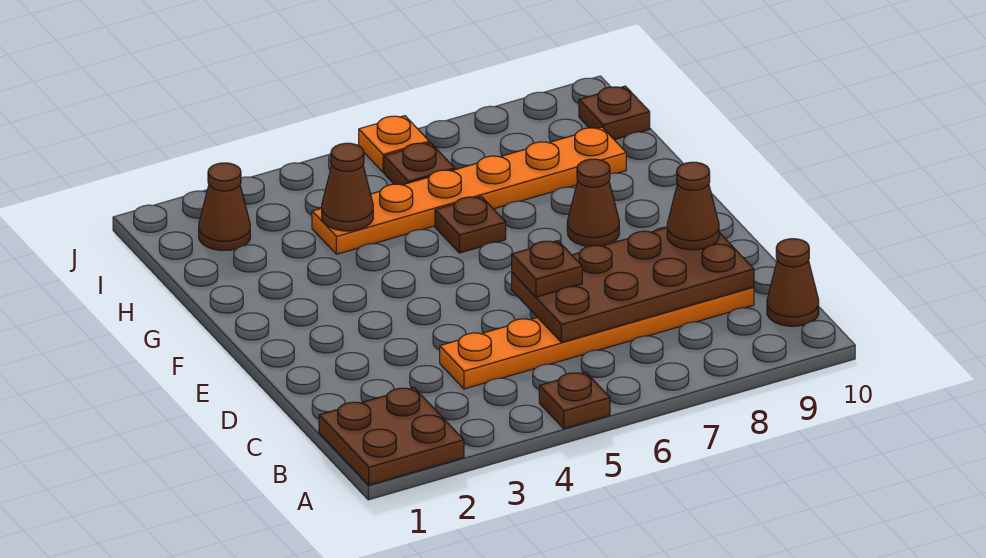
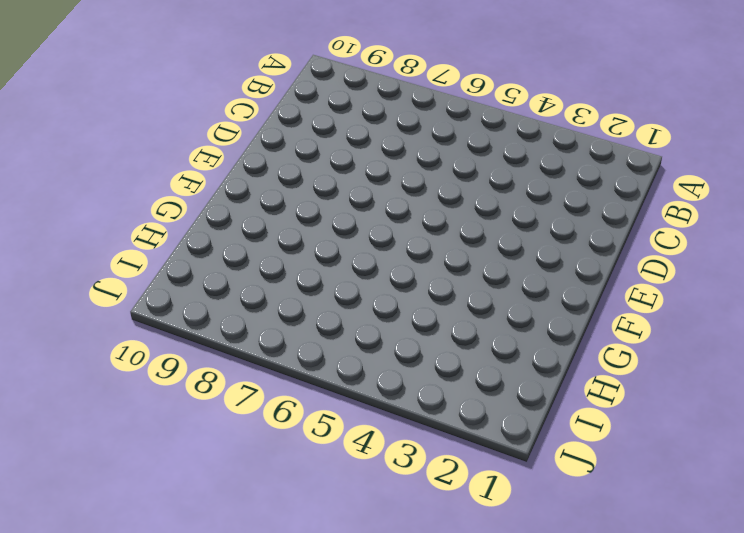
none -> brown 2x2 plate [319,388,464,485]
none -> brown 1x1 plate [539,372,610,429]
none -> brown 1x1 cone [767,239,819,326]

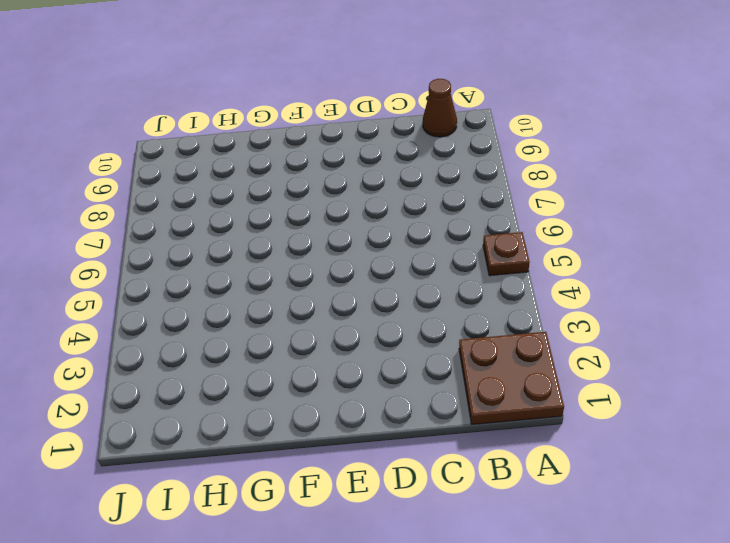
none -> orange 1x6 plate [440,287,754,389]
none -> brown 1x1 cone [567,159,619,246]
none -> brown 1x1 plate [435,196,506,253]

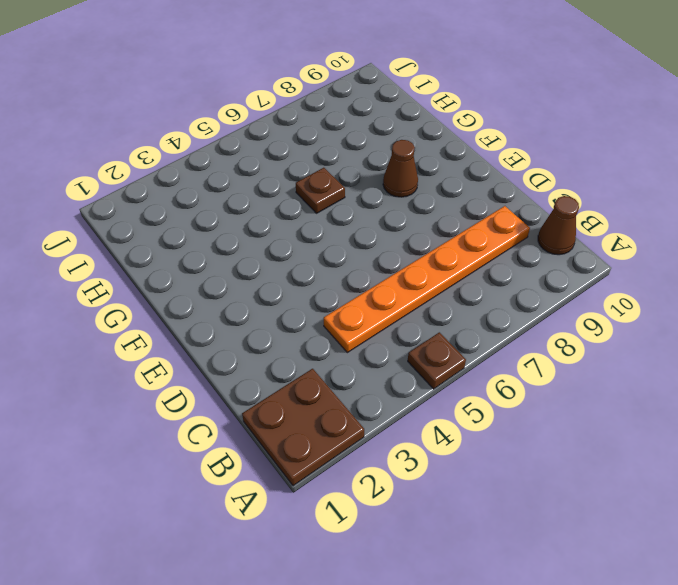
none -> orange 1x6 plate [312,127,626,254]
none -> brown 1x1 cone [199,163,250,250]
none -> brown 1x1 plate [384,143,455,185]

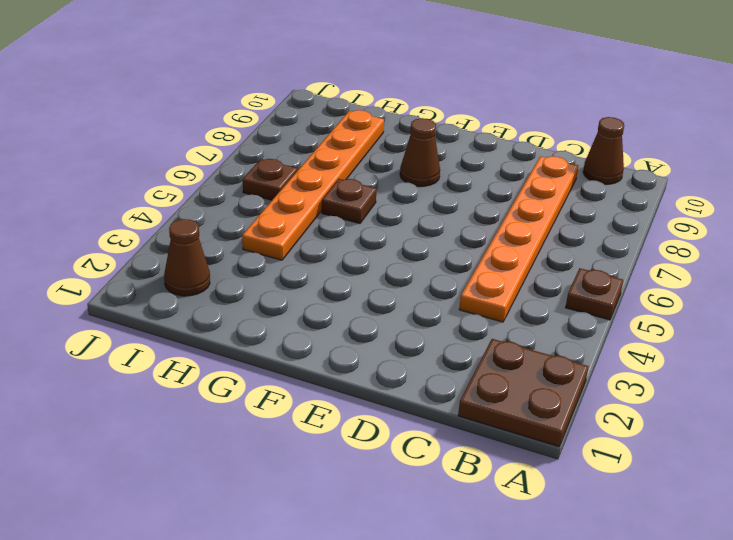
none -> brown 1x1 plate [579,86,650,140]
none -> orange 1x1 plate [359,116,429,172]
none -> brown 2x4 plate [512,227,754,342]

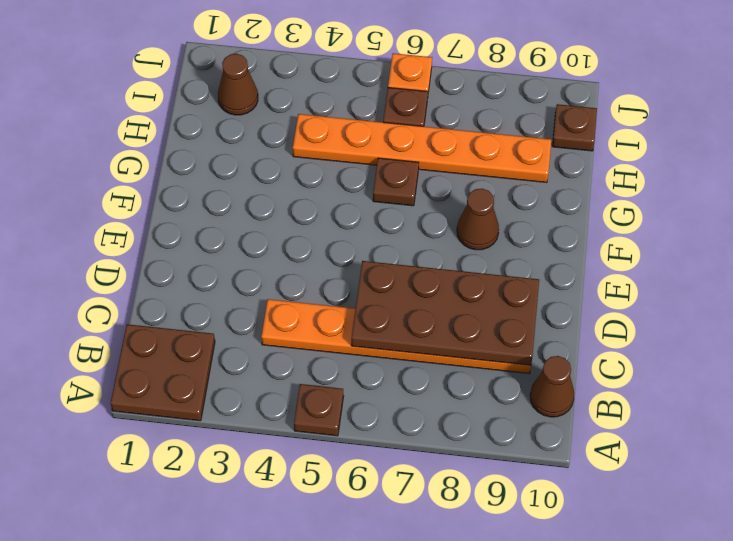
none -> brown 1x1 cone [322,143,373,231]
none -> brown 1x1 plate [512,241,582,297]
none -> brown 1x1 cone [667,162,719,250]

